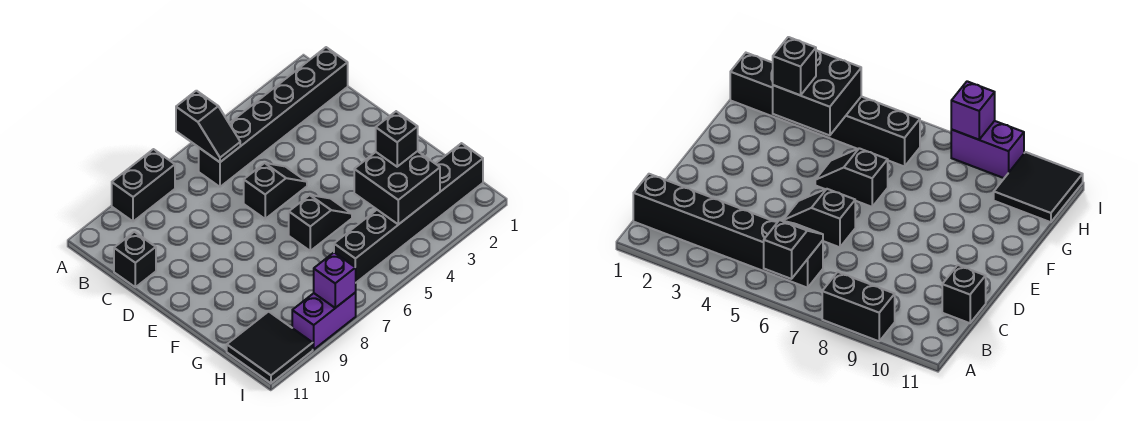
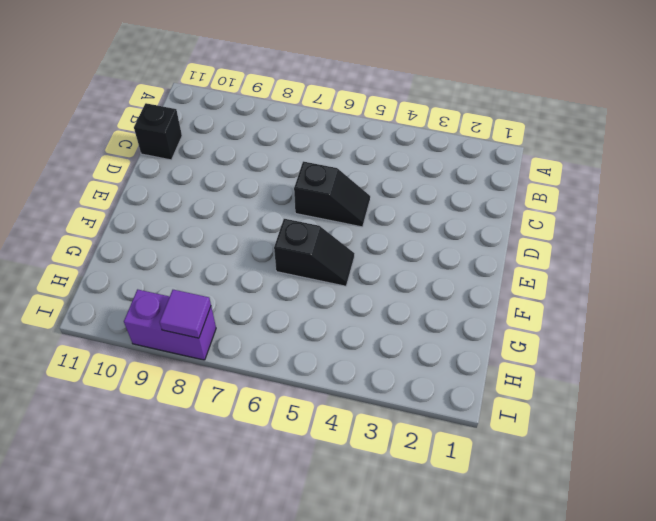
purple 1x1 tile [160,290,211,338] -> purple 1x1 brick [314,253,356,308]
none -> black 1x2 brick [112,149,175,222]
none -> black 1x6 brick [199,47,348,187]
none -> black 1x6 brick [334,143,483,282]

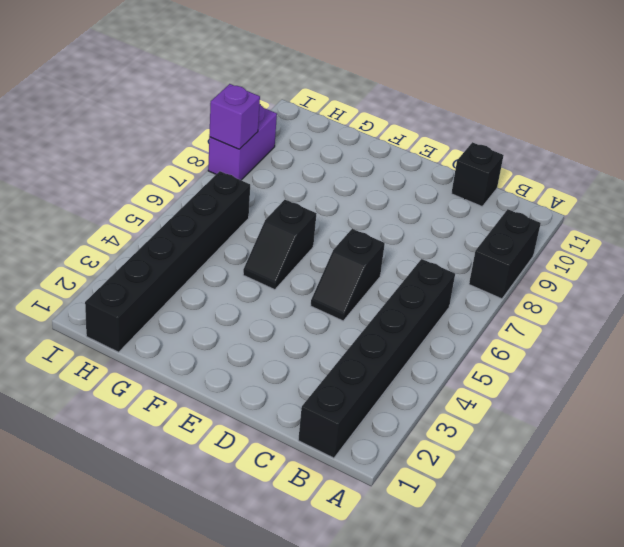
none -> black 2x2 tile [227,311,313,383]
none -> black 1x2 slope [176,91,240,162]
none -> black 2x2 brick [354,151,440,225]

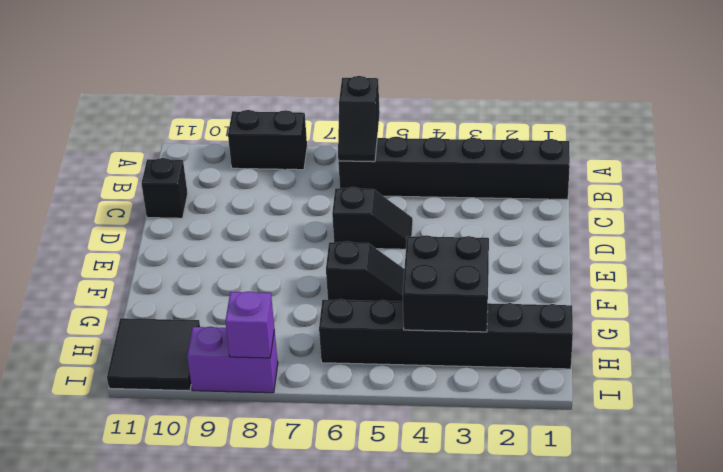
none -> black 1x1 brick [376,111,418,167]

